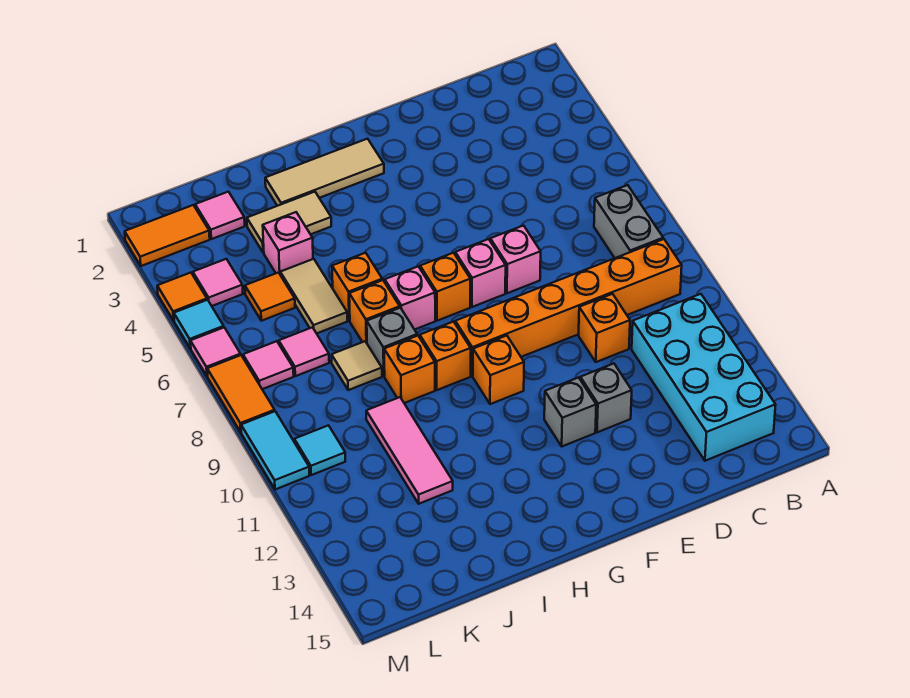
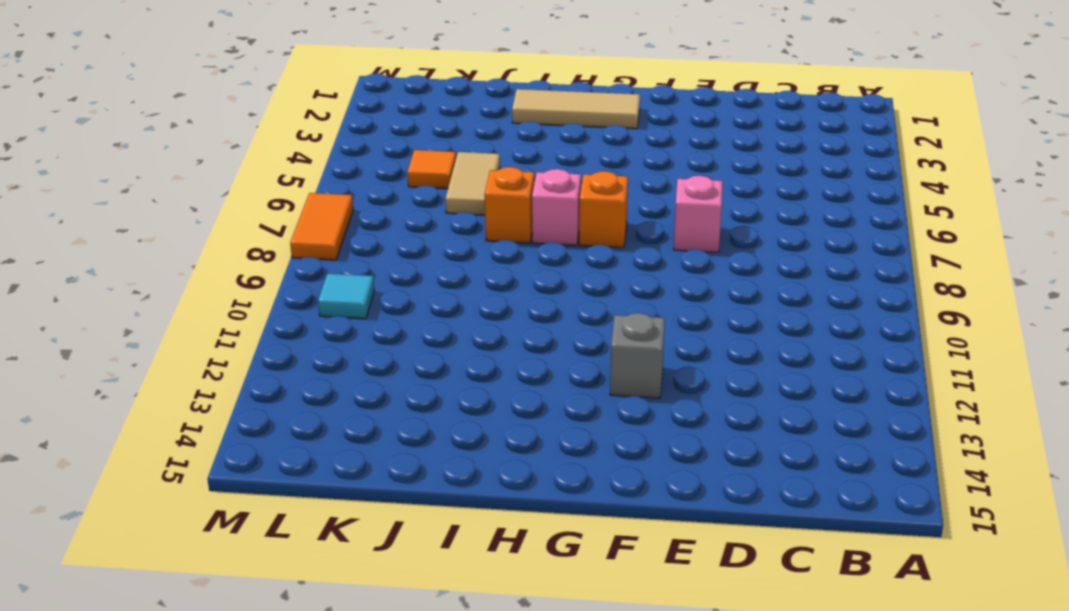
none -> grey 1x2 brick [594,185,663,258]
none -> orange 1x6 brick [455,239,682,376]
none -> cyan 2x4 brick [632,294,776,461]
none -> orange 1x1 brick [579,294,630,362]

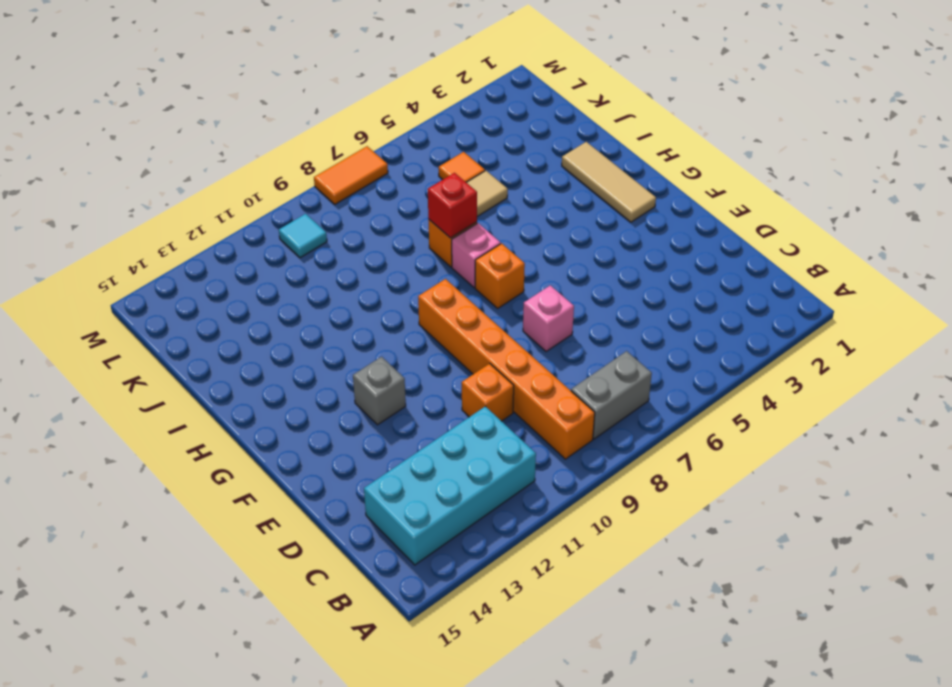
red 1x1 brick [428,173,477,238] -> none
none -> grey 1x1 brick [580,364,632,432]
none -> pink 1x1 brick [455,239,506,307]
none -> orange 1x1 brick [473,336,524,404]
none -> orange 1x1 brick [420,322,471,390]

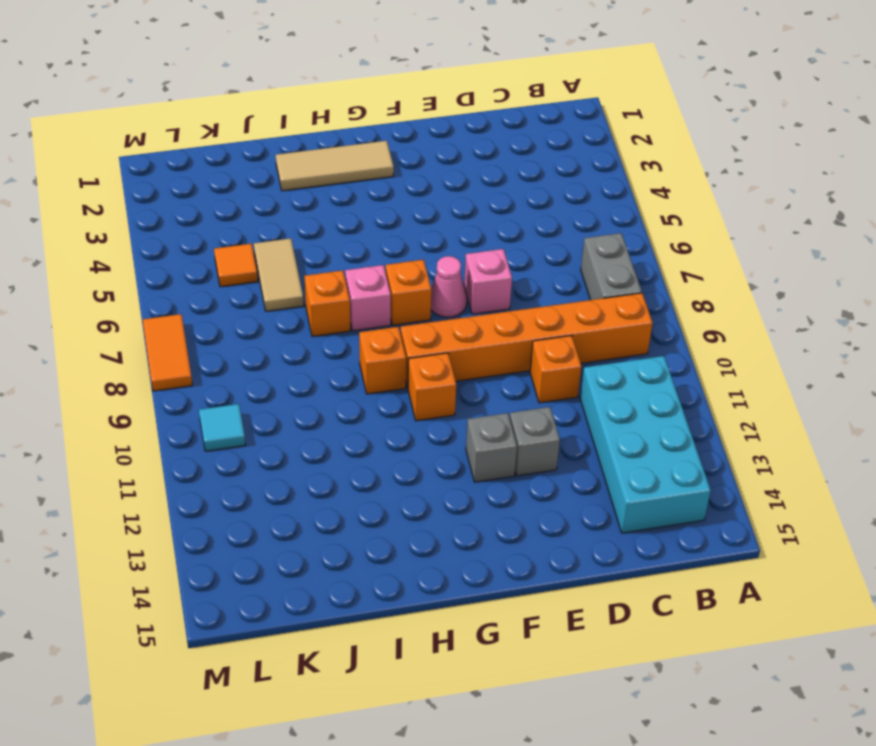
pink 1x1 cone [431,256,467,317] -> pink 1x1 brick [455,239,506,307]
none -> tan 1x2 tile [247,192,331,253]
none -> orange 1x1 brick [332,253,382,321]
none -> grey 1x1 brick [367,308,417,376]
none -> orange 1x1 brick [384,335,435,403]

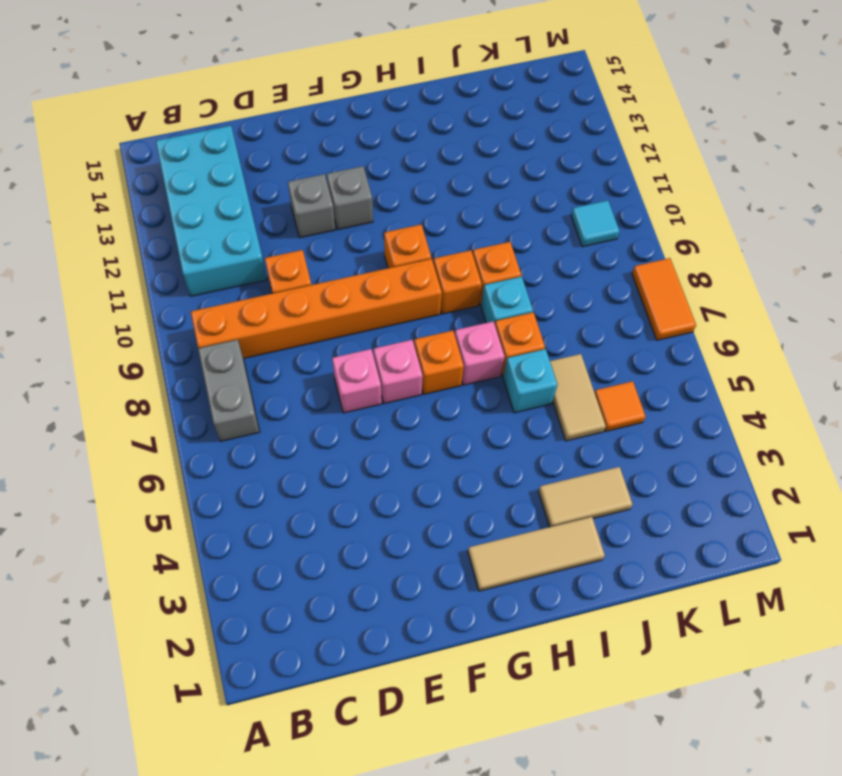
cyan 1x1 brick [503,349,558,413] -> orange 1x1 brick [332,253,382,321]
cyan 1x1 brick [481,277,533,324] -> grey 1x1 brick [367,308,417,376]
none -> pink 1x1 brick [263,212,313,274]
none -> tan 1x1 tile [332,341,382,390]
none -> pink 1x3 tile [366,397,453,504]
none -> pink 1x1 tile [195,192,245,239]

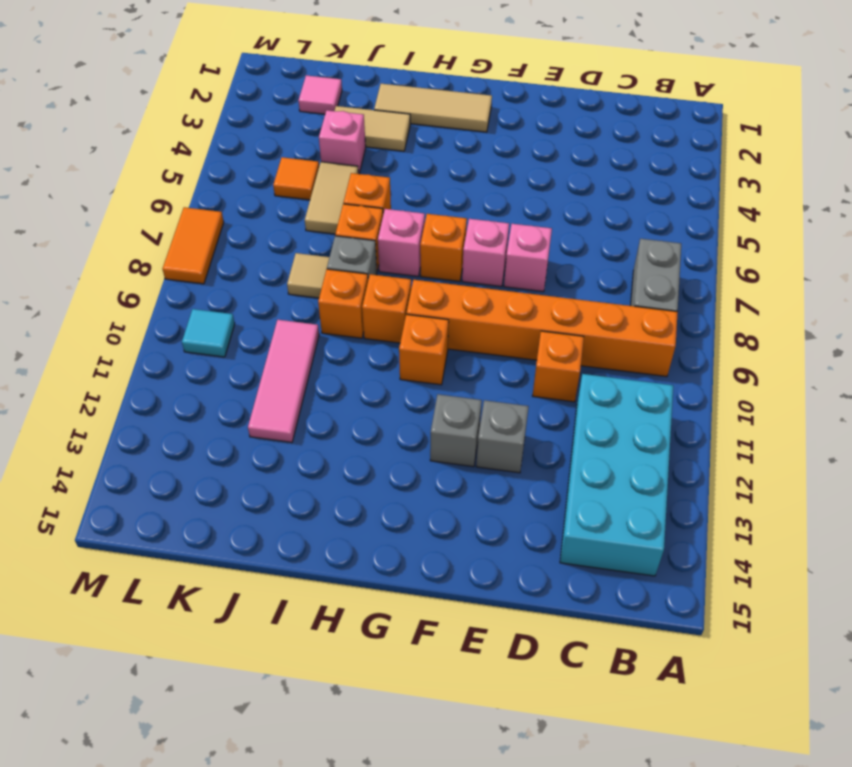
none -> pink 1x1 tile [279,327,329,376]
none -> orange 1x2 tile [125,205,210,266]
none -> pink 1x1 tile [193,259,243,306]
none -> pink 1x1 tile [243,341,294,389]

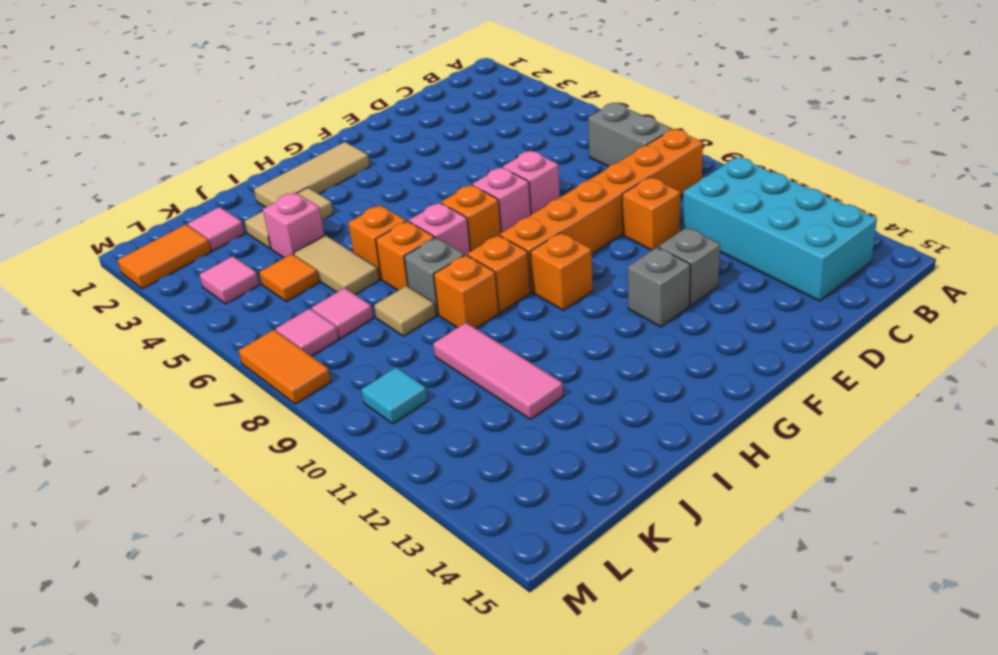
none -> orange 1x1 tile [157,273,207,321]
none -> cyan 1x1 tile [174,300,224,348]
none -> pink 1x1 tile [191,327,241,376]
none -> cyan 1x2 tile [241,411,309,490]

